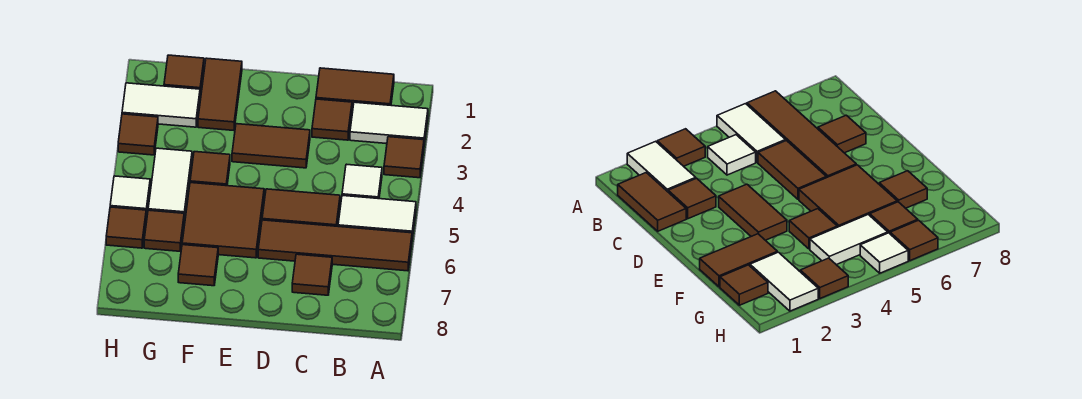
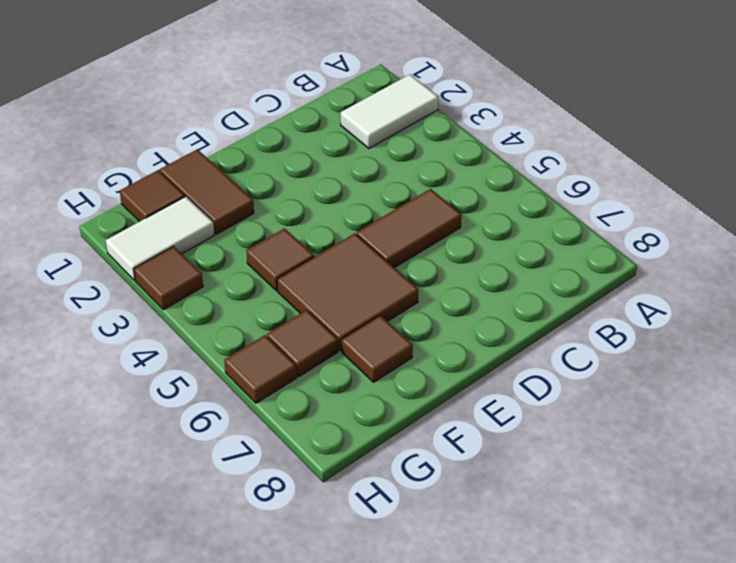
none -> brown 1x1 tile [384,137,424,178]
none -> white 1x2 tile [338,196,416,238]
none -> brown 1x4 tile [258,220,412,271]

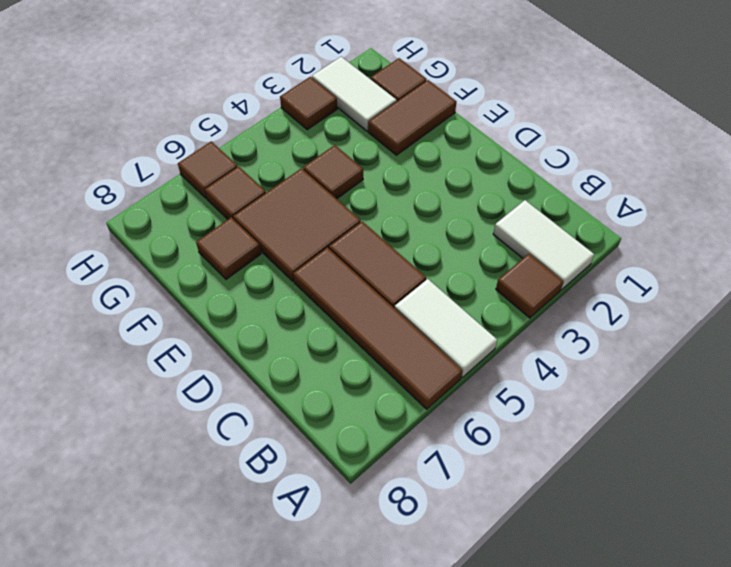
none -> brown 1x2 tile [316,68,394,109]
none -> white 1x1 tile [342,164,382,199]
none -> brown 1x1 tile [312,99,352,140]

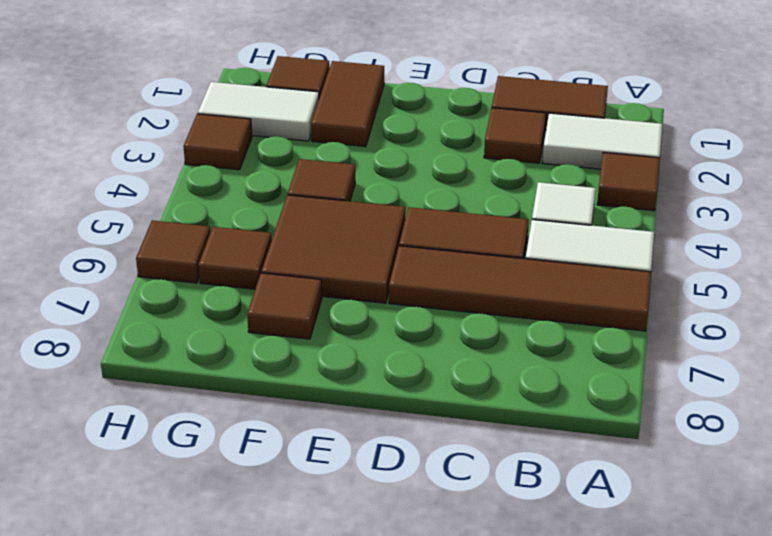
none -> brown 1x1 tile [292,254,332,295]
none -> brown 1x2 tile [232,124,310,168]
none -> white 1x2 tile [148,148,192,220]

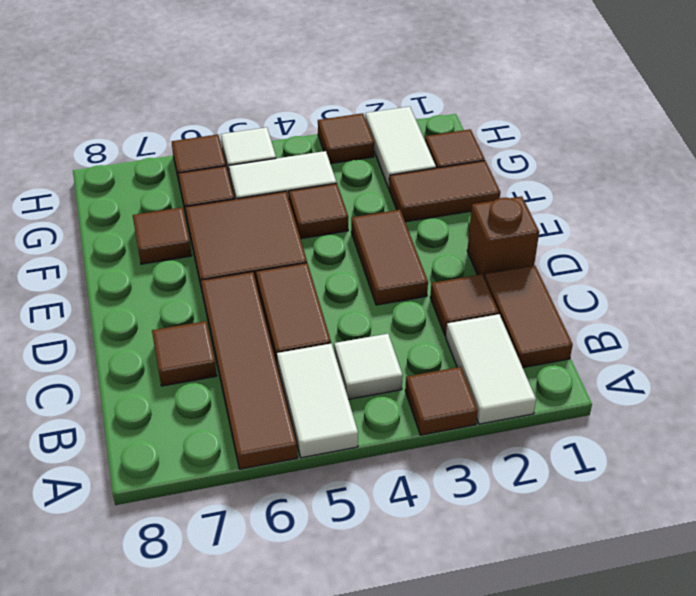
brown 1x1 brick [467,196,539,278] -> none

